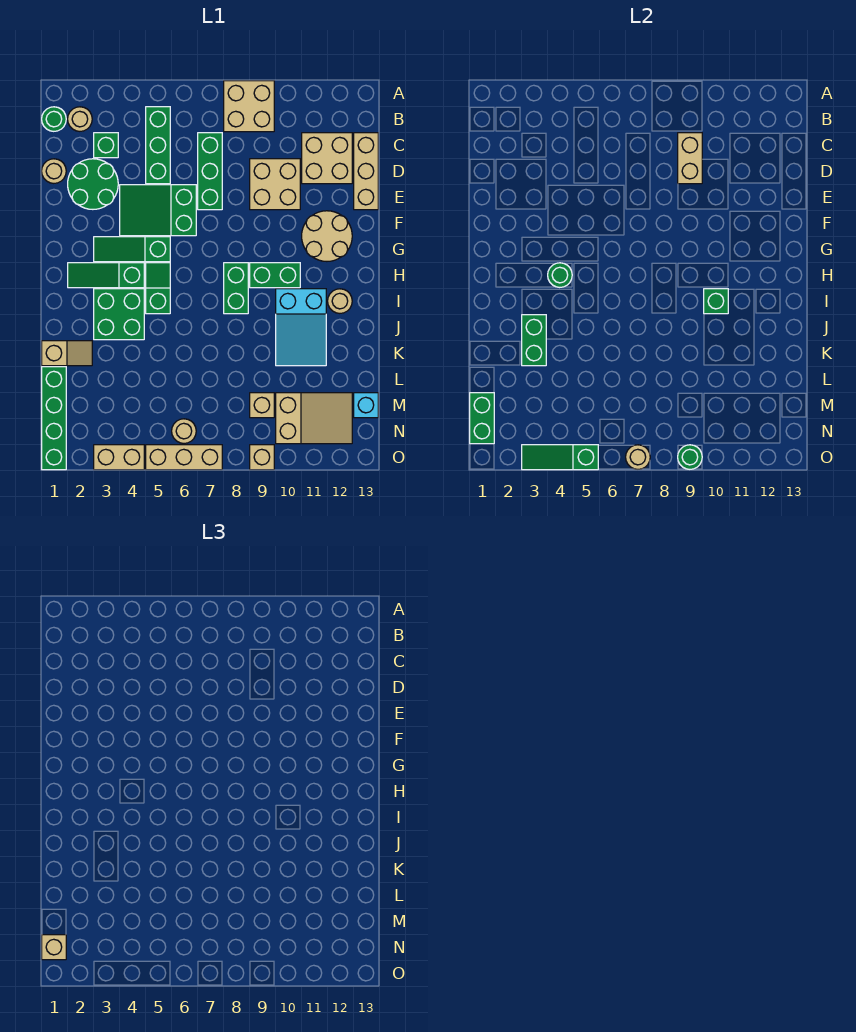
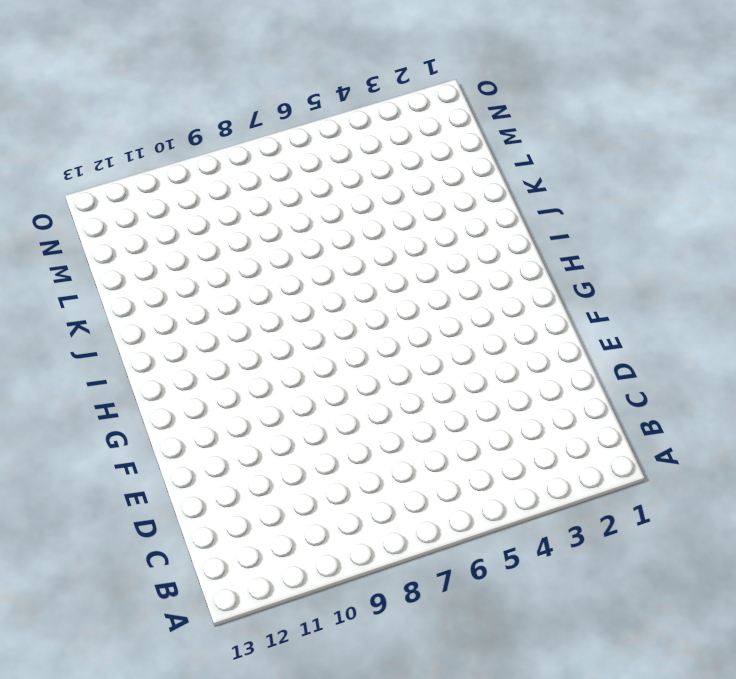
none -> tan 2x2 brick [224,81,274,132]
none -> green 1x1 round brick [42,107,66,131]
none -> tan 1x1 round brick [68,107,92,131]
none -> green 1x3 brick [146,107,170,184]

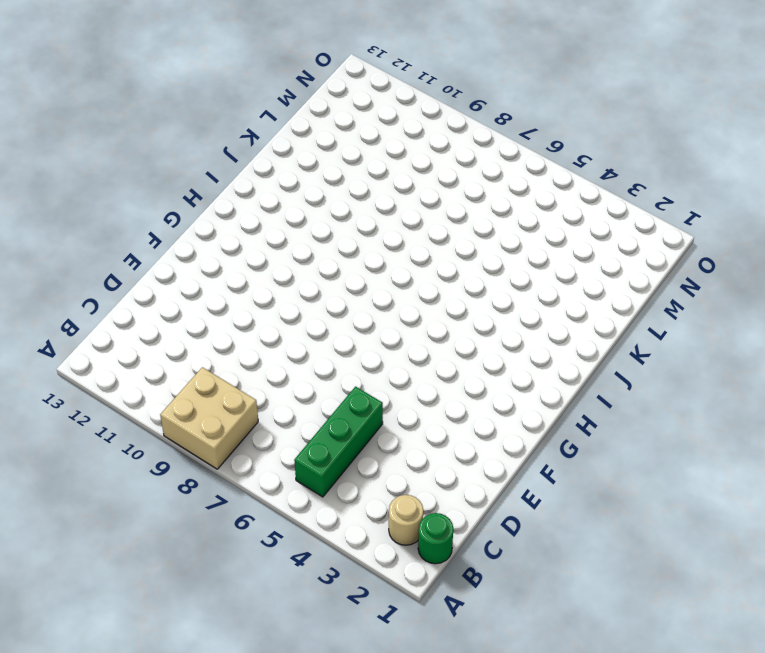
none -> green 1x1 brick [94,133,118,158]
none -> green 1x3 brick [198,133,222,210]
none -> tan 2x2 brick [302,133,352,184]
none -> tan 1x3 brick [354,133,378,210]

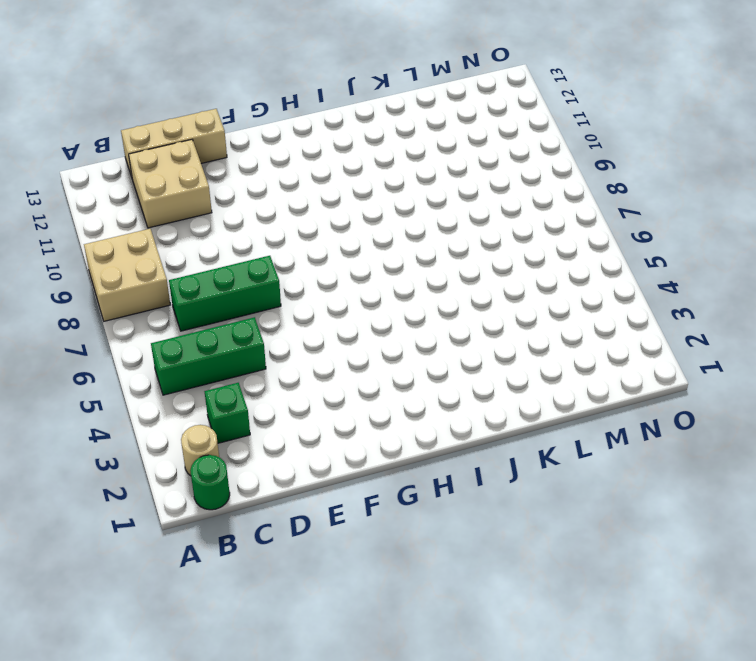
none -> tan 1x1 round brick [42,159,66,183]
none -> green 2x2 round brick [68,159,118,209]
none -> tan 2x2 brick [250,159,300,210]
none -> green 2x3 slope [120,185,196,236]

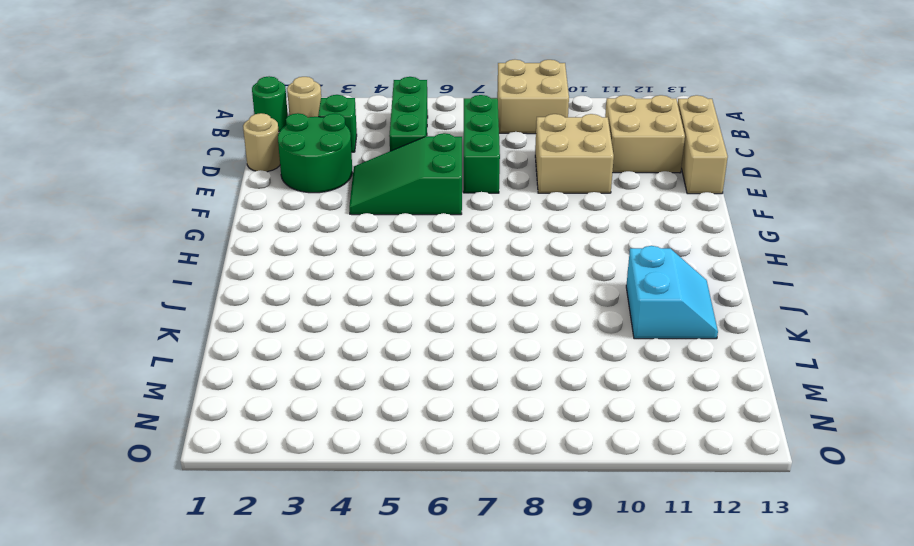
cyan 2x2 slope [626,245,718,339] -> cyan 2x3 slope [276,289,326,366]
none -> tan 2x2 round brick [302,211,352,261]
none -> green 1x3 slope [94,237,170,262]
none -> green 1x3 slope [68,263,144,288]
none -> green 1x2 slope [146,263,170,314]

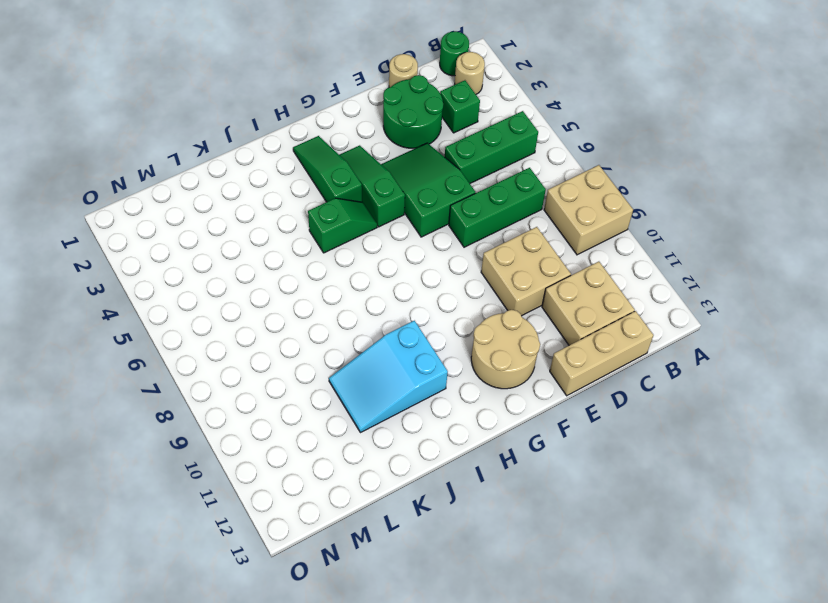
none -> green 1x2 brick [224,263,248,314]
none -> green 1x2 brick [250,263,300,288]
none -> green 2x2 brick [94,289,144,340]
none -> tan 1x1 round brick [328,289,352,313]

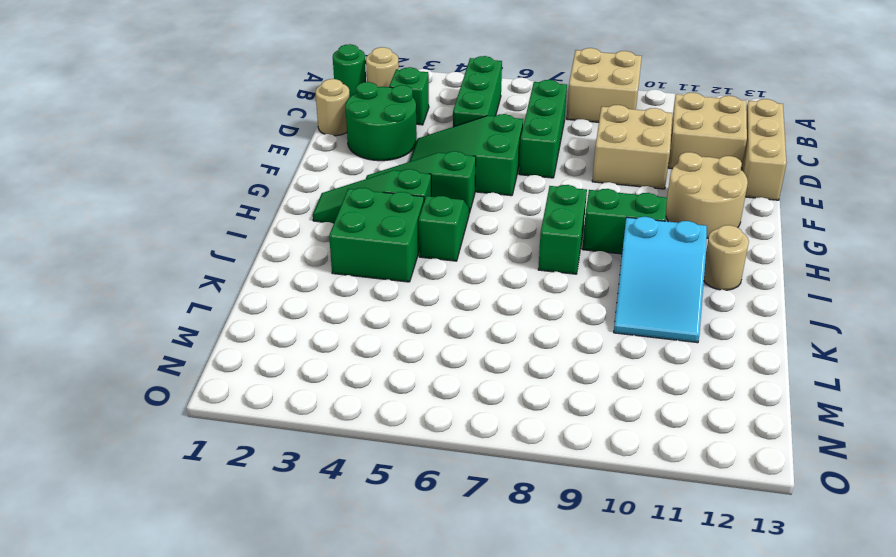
none -> tan 1x2 slope [42,341,92,366]
none -> green 1x4 brick [42,367,66,470]
none -> tan 1x1 brick [250,393,274,418]
none -> tan 2x3 slope [276,393,352,444]

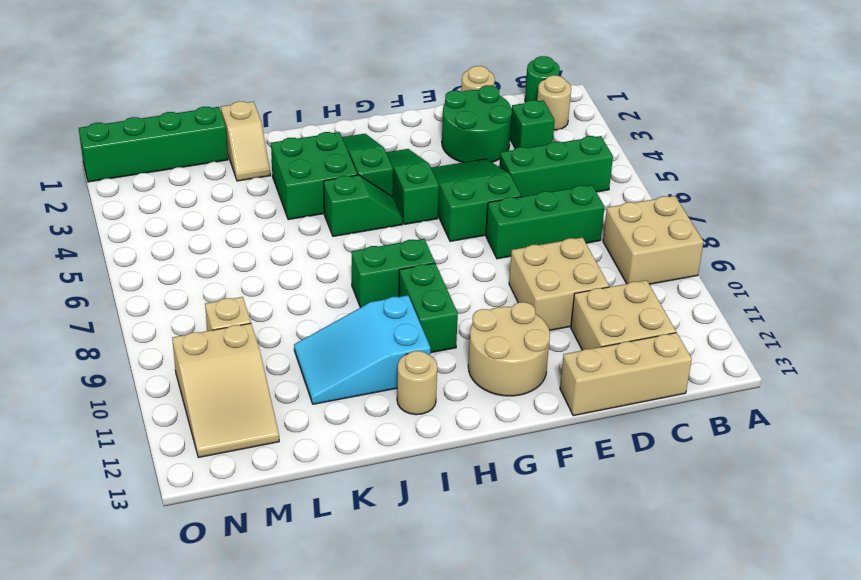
none -> cyan 1x1 brick [354,393,378,418]
none -> tan 1x1 round brick [172,419,196,443]
none -> tan 1x2 brick [94,445,144,470]
none -> tan 1x3 brick [146,445,222,470]

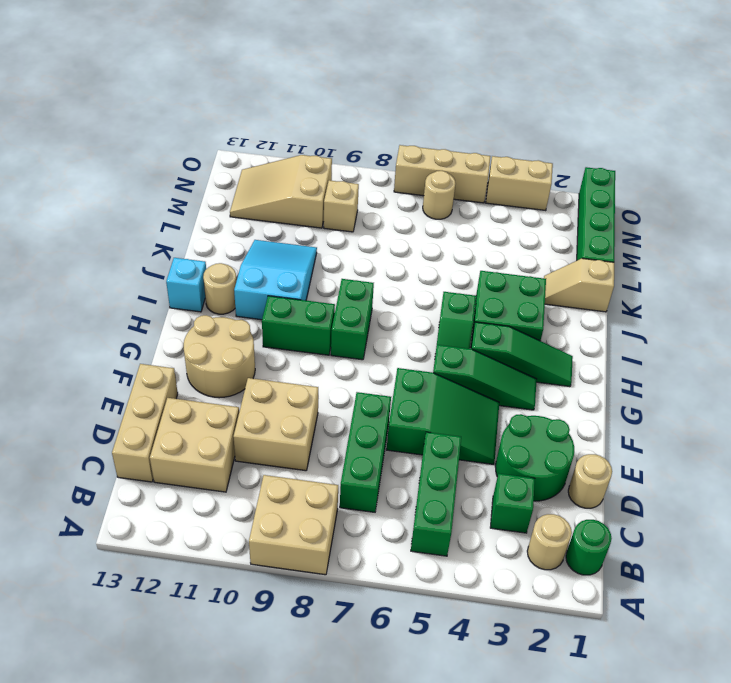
cyan 1x1 brick [166,258,206,312] -> cyan 1x1 brick moved to [354,393,378,418]
none -> tan 1x1 brick [250,445,274,470]
none -> tan 1x2 brick [678,133,702,184]
none -> green 1x1 round brick [548,263,572,287]
none -> green 1x1 brick [704,289,728,314]

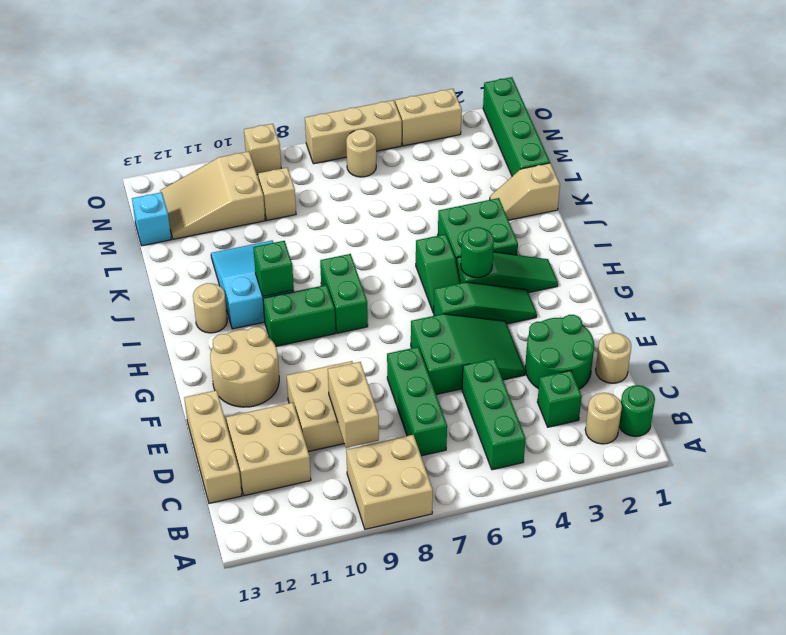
none -> green 1x2 brick [522,315,546,366]
none -> green 1x2 brick [470,393,494,444]
none -> green 1x3 slope [522,445,598,470]
none -> tan 1x1 round brick [626,445,650,469]

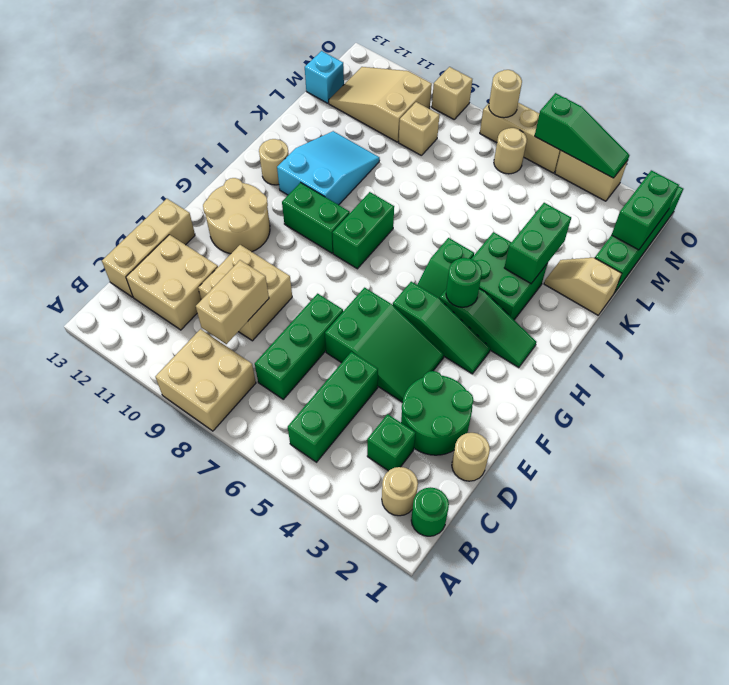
none -> green 1x1 brick [704,289,728,314]
none -> green 1x1 round brick [678,445,702,469]
none -> tan 1x1 brick [42,935,66,960]

